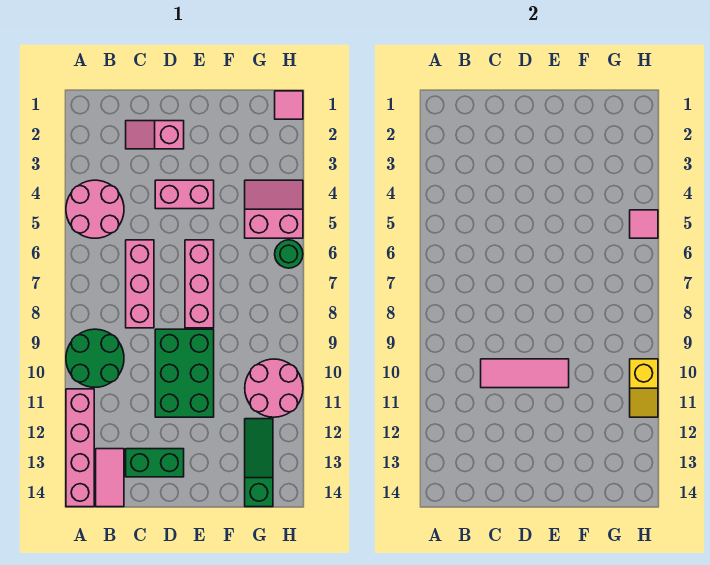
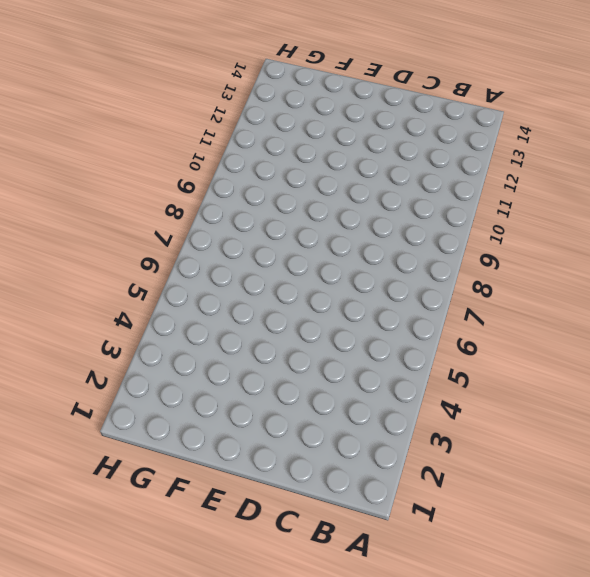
none -> pink 2x2 round brick [66,180,124,238]
none -> green 2x2 round brick [66,329,124,387]
none -> pink 1x4 brick [66,389,94,507]

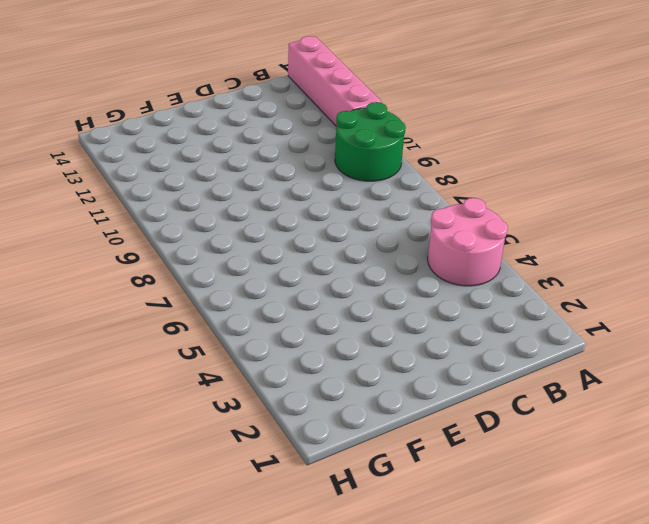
none -> pink 1x2 tile [96,449,124,507]
none -> pink 1x2 slope [126,121,184,149]
none -> pink 1x3 brick [126,240,154,328]

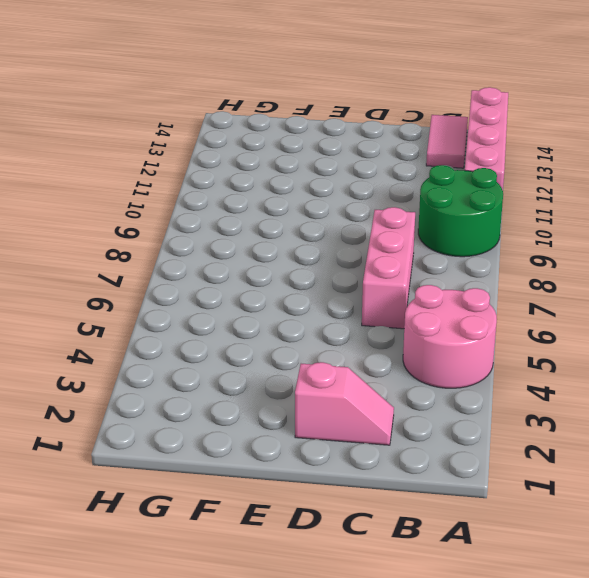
none -> green 1x2 brick [126,449,184,477]
none -> pink 1x2 brick [155,180,214,209]
none -> green 2x3 brick [155,329,214,417]

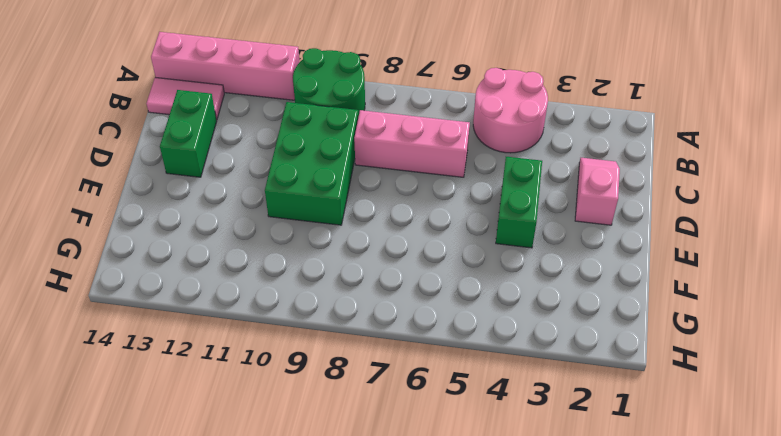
green 2x3 brick [265,102,358,225] -> green 2x3 brick turned to [155,329,214,417]
green 1x2 brick [496,157,542,248] -> pink 1x2 brick [155,180,214,209]
none -> pink 1x3 brick [185,240,214,328]
none -> pink 2x2 slope [245,180,303,238]
none -> pink 2x2 round brick [245,359,303,417]

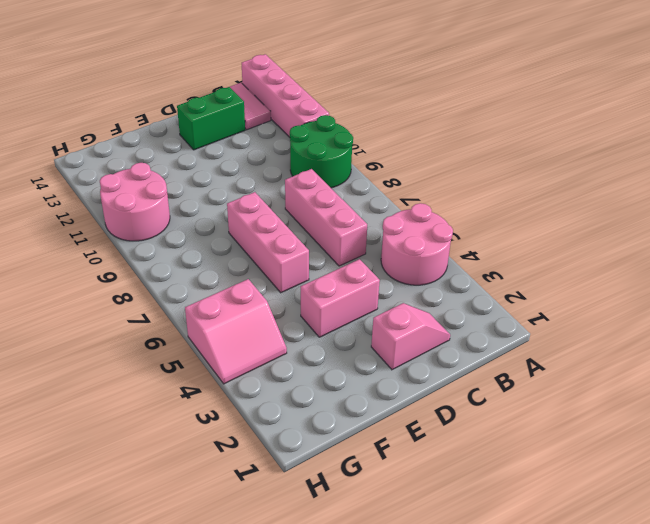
none -> green 2x3 brick [155,329,214,417]
none -> green 1x3 slope [245,419,273,507]
none -> pink 1x1 tile [275,91,303,119]

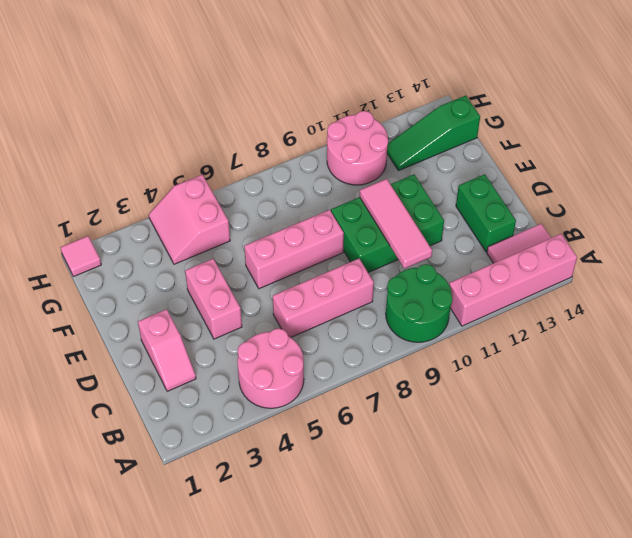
none -> green 1x1 round brick [275,240,303,268]
none -> pink 1x1 tile [630,210,658,238]
none -> yellow 1x2 slope [630,359,658,417]

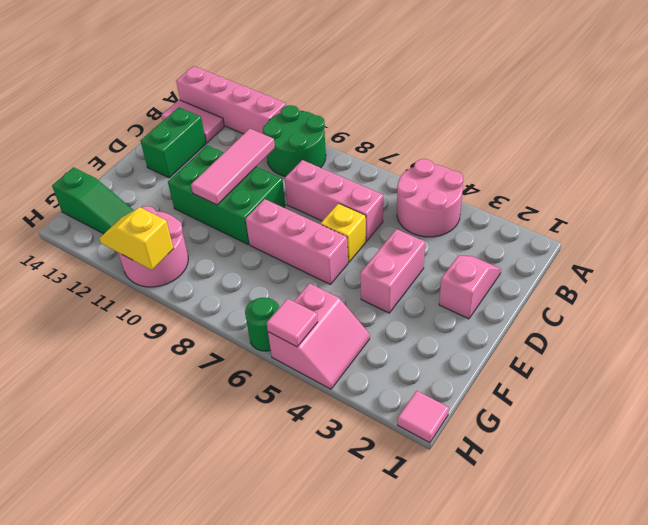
yellow 1x1 brick [321,203,366,262] -> none

